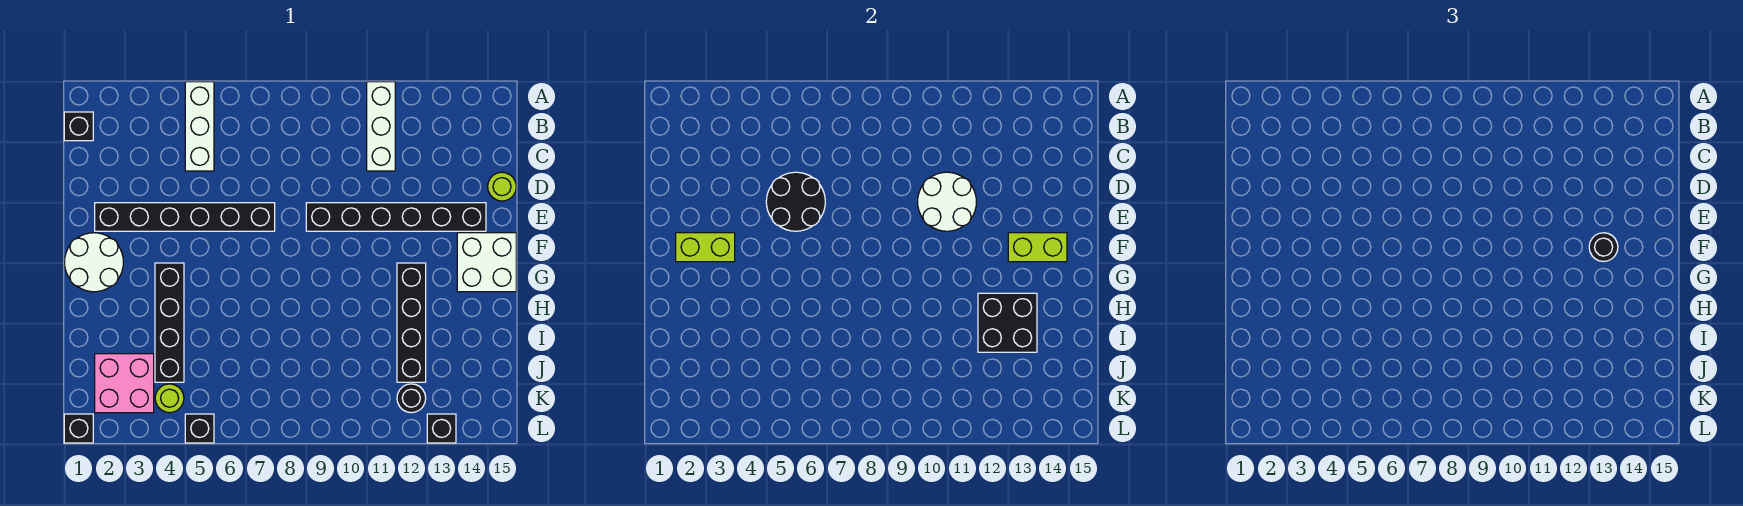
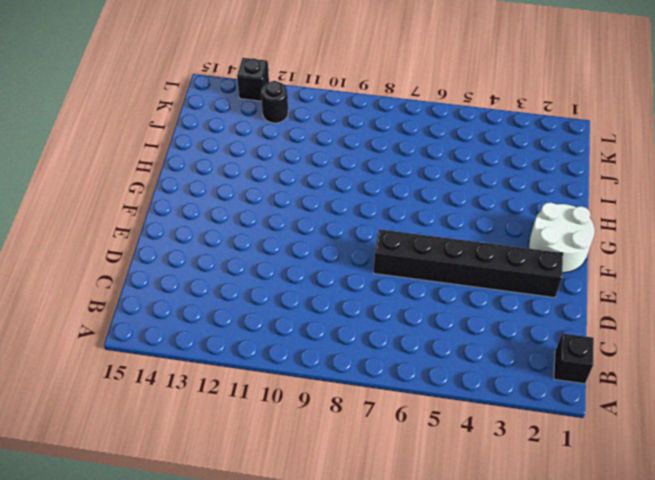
none -> white 1x3 brick [185,82,214,171]
none -> white 1x3 brick [367,82,395,171]
none -> lime 1x1 round brick [488,172,516,201]

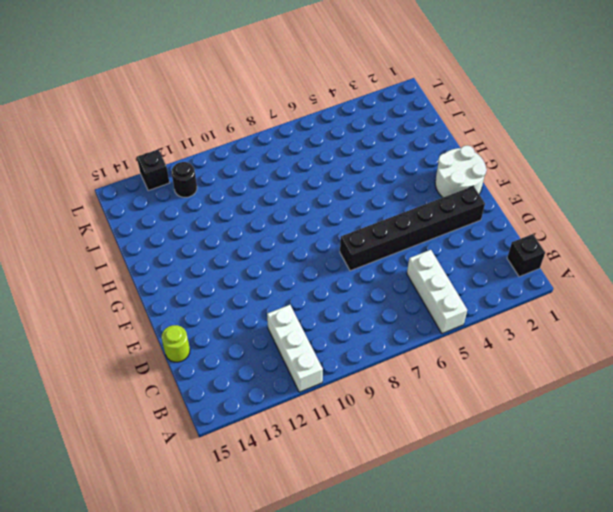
none -> black 1x6 brick [306,203,486,231]
none -> white 2x2 brick [457,233,516,292]
none -> black 1x4 brick [155,263,184,382]

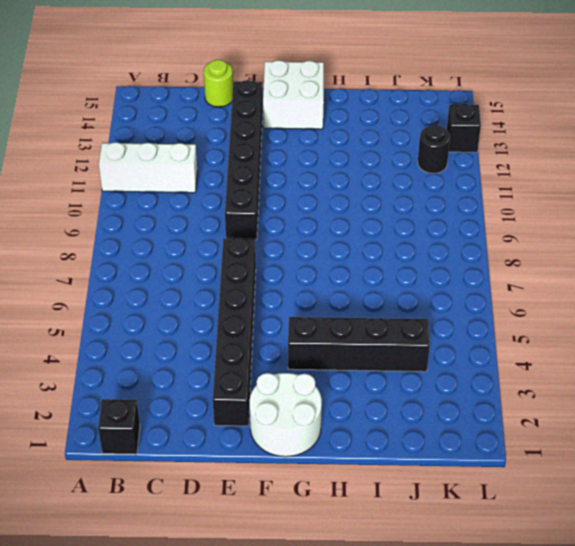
none -> white 1x3 brick [185,82,214,171]
none -> black 1x4 brick [397,263,426,382]
none -> pink 2x2 brick [95,354,154,413]

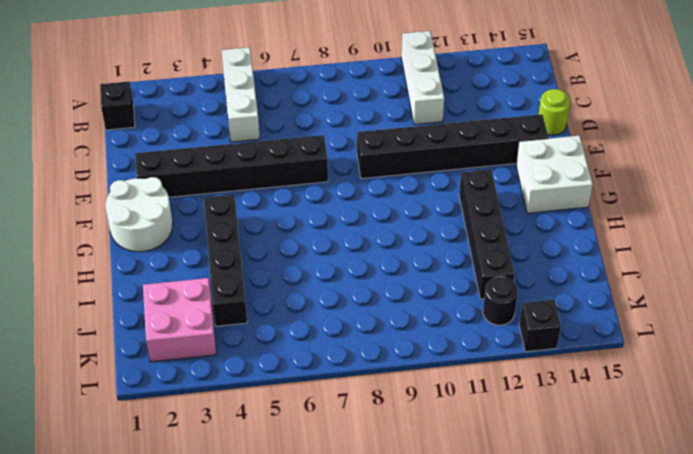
none -> lime 1x1 round brick [155,384,184,413]
none -> black 1x1 brick [64,414,93,443]
none -> black 1x1 brick [185,414,214,443]

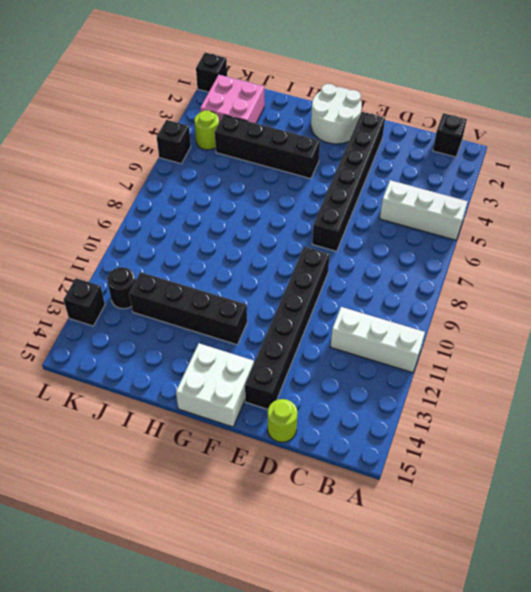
none -> black 2x2 round brick [766,172,825,231]
none -> white 2x2 round brick [918,172,976,231]
none -> lime 1x2 brick [676,233,735,262]

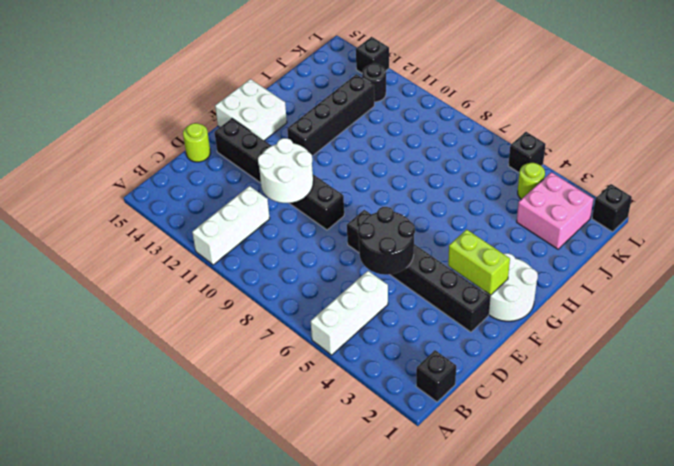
none -> black 1x4 brick [155,263,184,382]
none -> lime 1x2 brick [1008,233,1067,262]
none -> black 2x2 brick [978,293,1037,352]

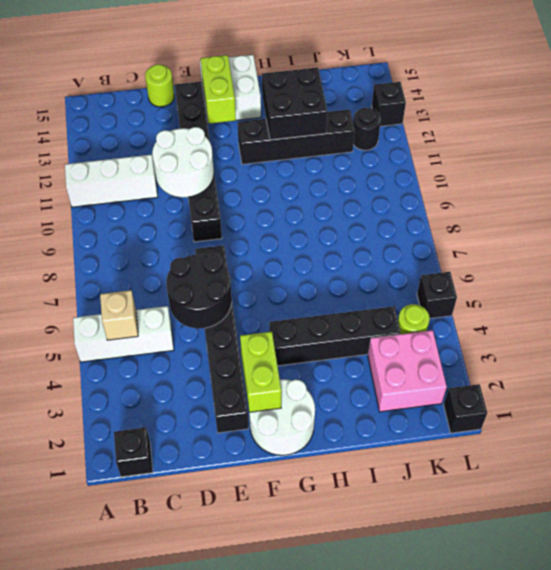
tan 1x1 brick [100,290,138,340] -> none
none -> black 1x1 round brick [1589,233,1618,261]

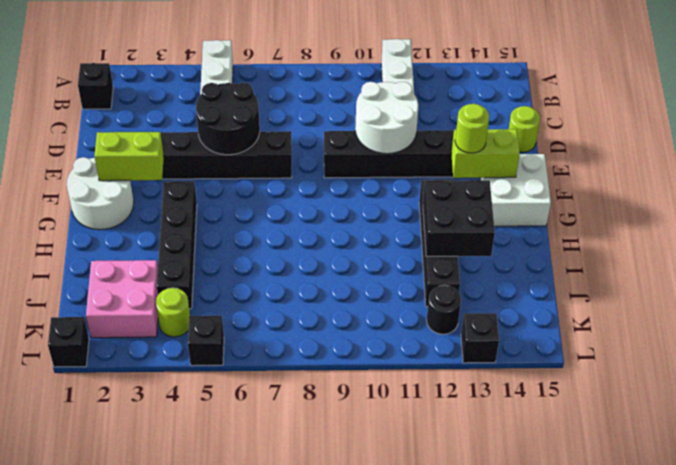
lime 1x1 round brick [455,104,489,153] -> black 1x1 round brick [1589,233,1618,261]

